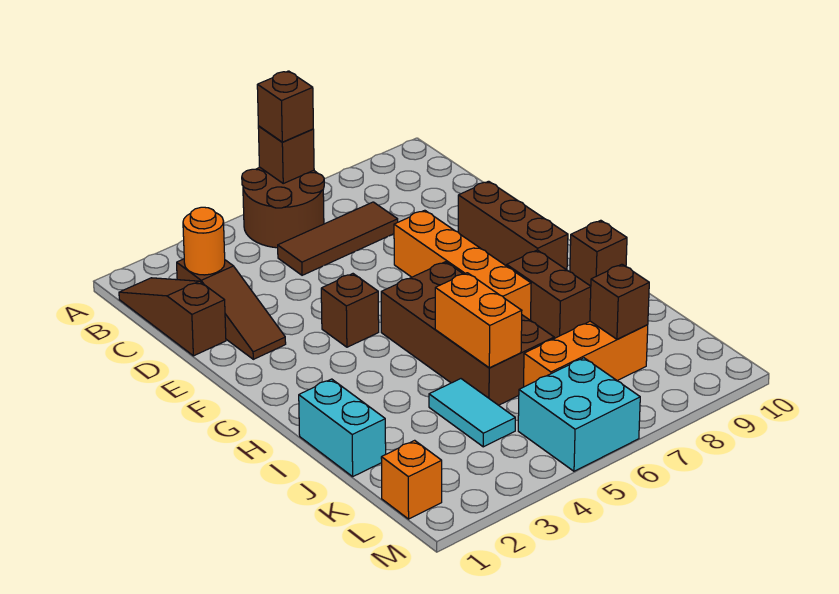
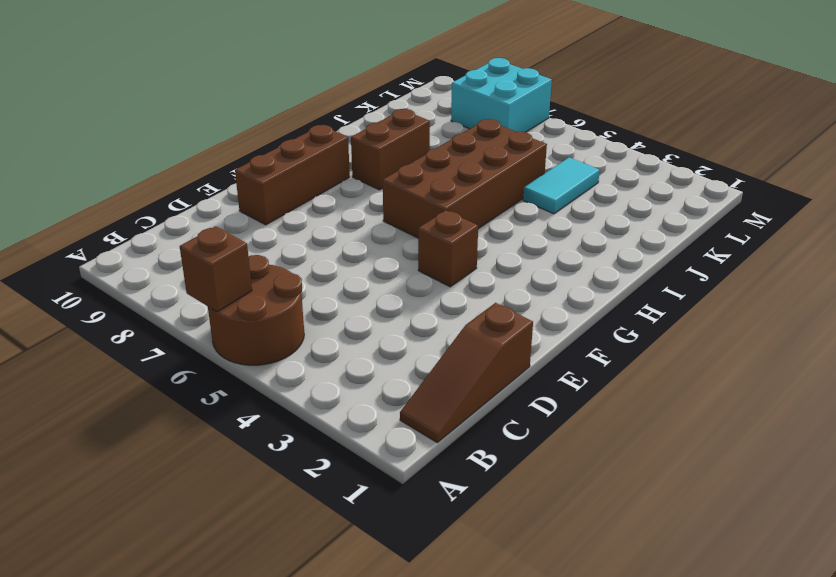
cyan 2x2 brick [451,58,552,132] -> cyan 2x2 brick moved to [518,358,640,471]
none -> brown 1x3 slope [177,259,286,359]
none -> brown 1x3 tile [278,202,398,275]
none -> orange 1x4 brick [394,210,531,320]

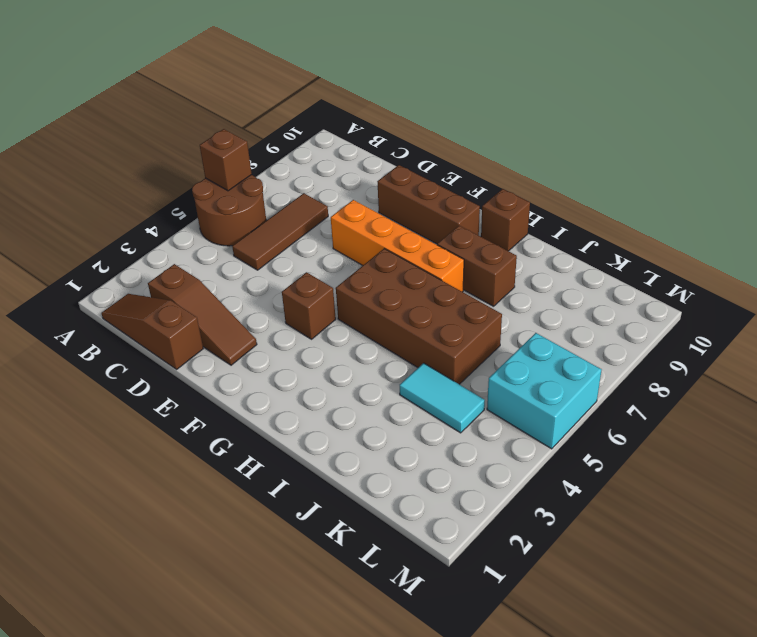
none -> cyan 1x2 brick [299,379,386,476]
none -> orange 1x3 brick [524,321,648,387]
none -> orange 1x1 brick [381,440,442,519]

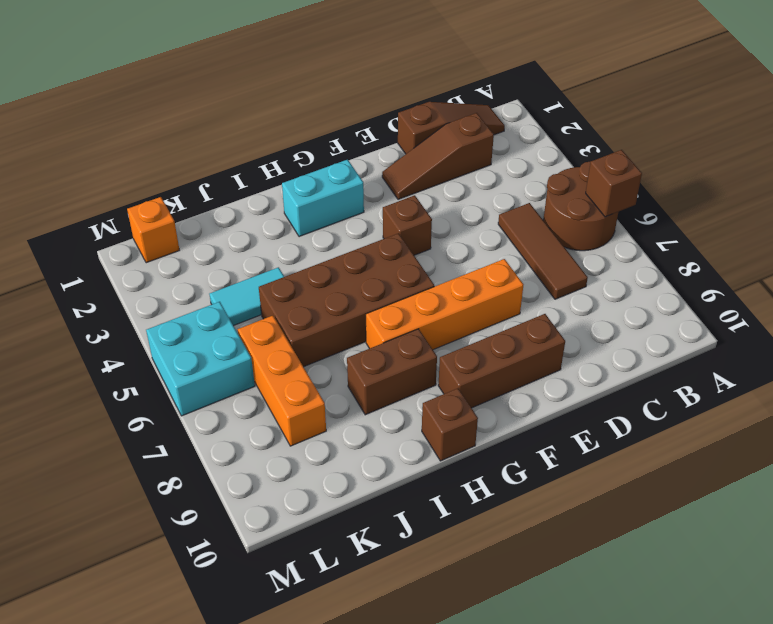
cyan 1x2 brick [282,160,364,237] -> cyan 1x2 brick moved to [299,379,386,476]
none -> orange 1x1 round brick [183,207,225,275]
none -> orange 1x2 brick [435,273,522,368]
none -> brown 1x1 brick [590,264,649,339]

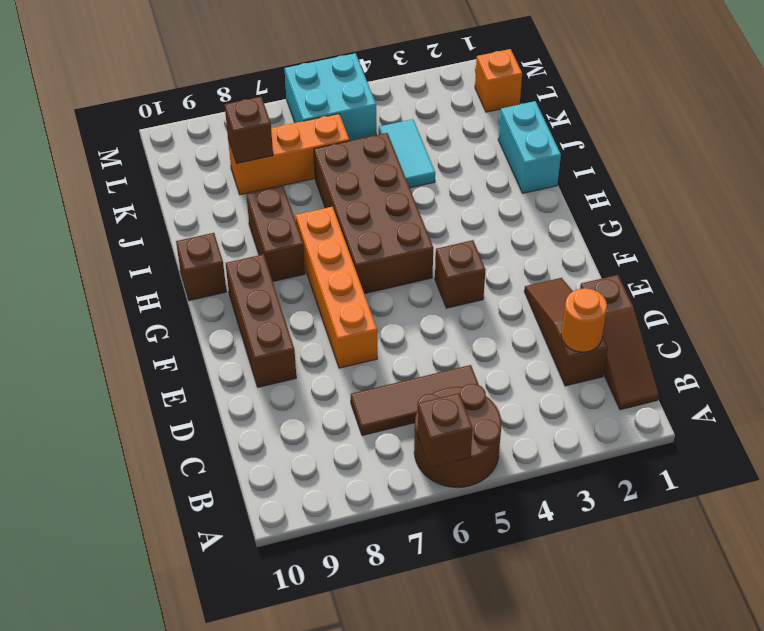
none -> orange 1x2 brick [435,273,522,368]
none -> brown 1x1 brick [257,71,313,142]

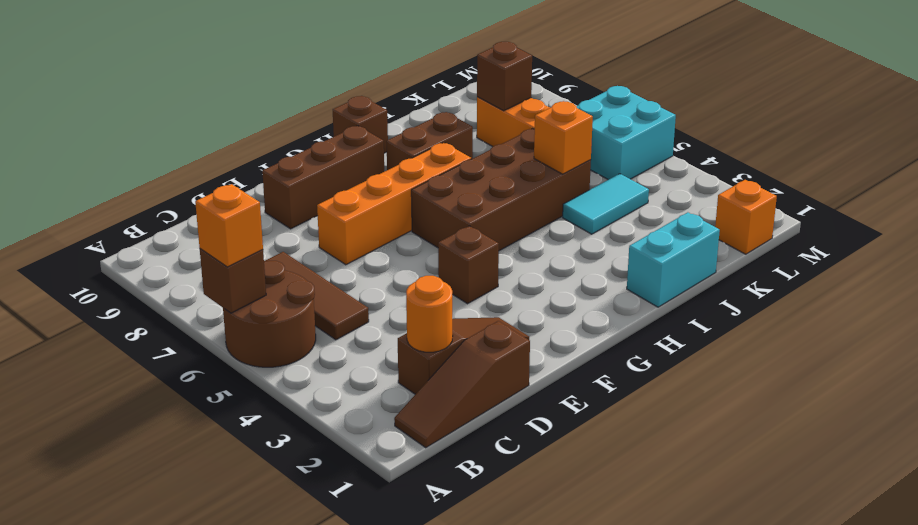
orange 1x1 brick [195,184,263,267] -> brown 1x1 brick [257,71,313,142]
orange 1x1 brick [534,101,593,174] -> orange 1x2 brick [435,273,522,368]

